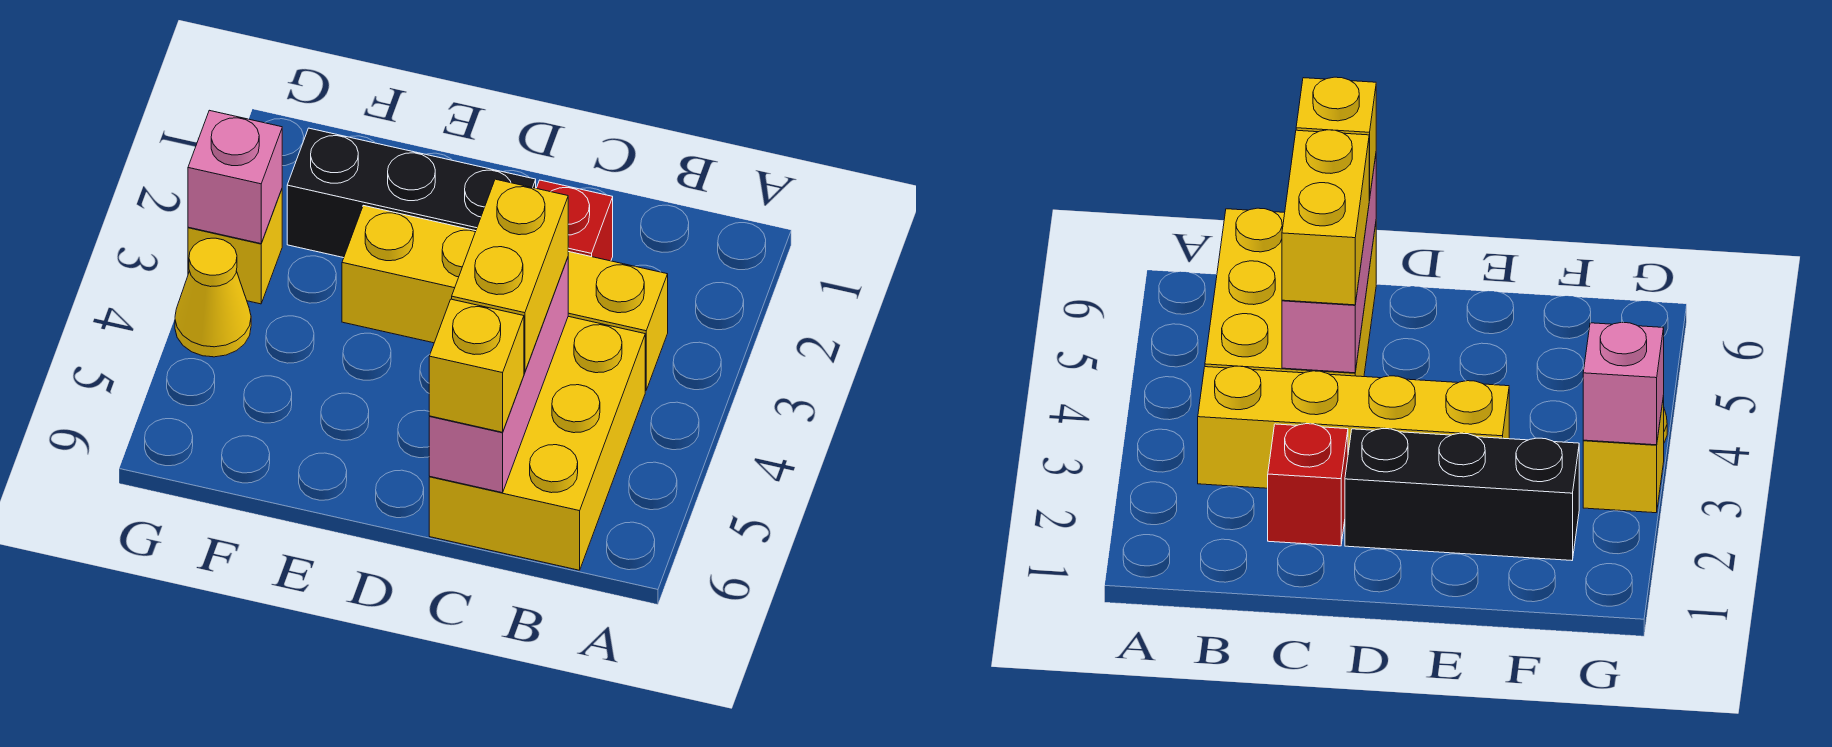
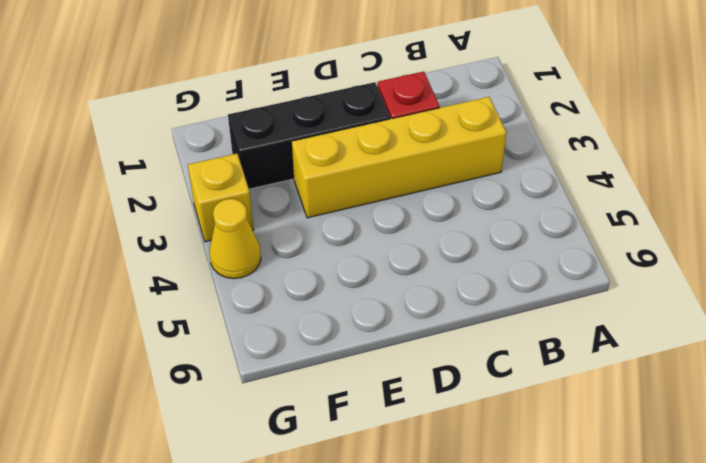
none -> yellow 2x3 brick [429,316,645,570]
none -> pink 1x3 brick [429,258,568,493]

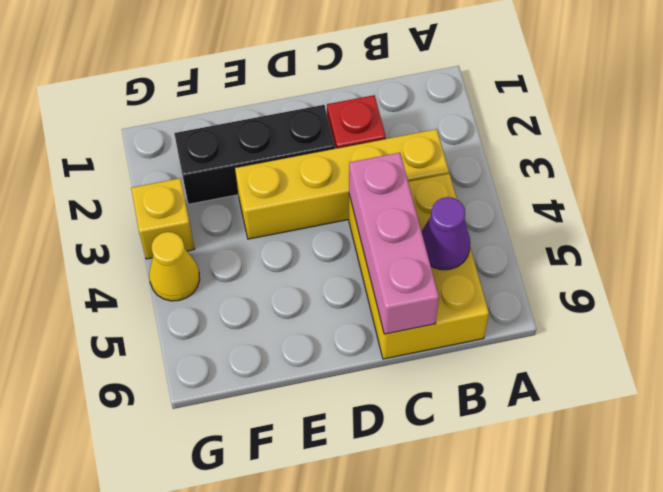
purple 1x1 cone [421,197,470,270] -> none
none -> pink 1x1 brick [188,110,282,244]
none -> yellow 1x2 brick [452,179,568,372]

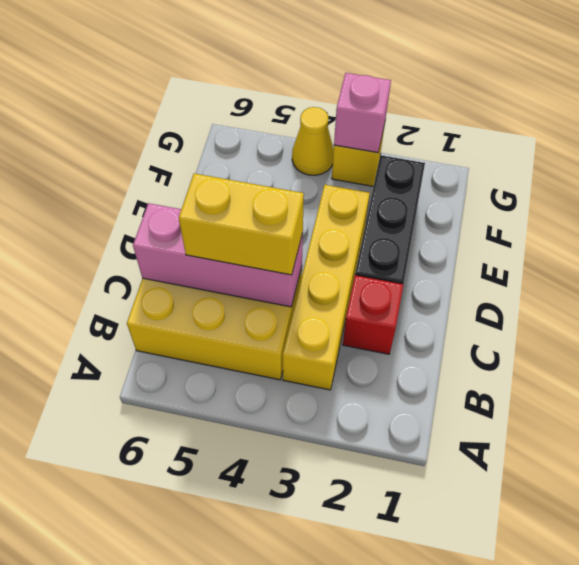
none -> yellow 1x1 brick [429,299,524,432]

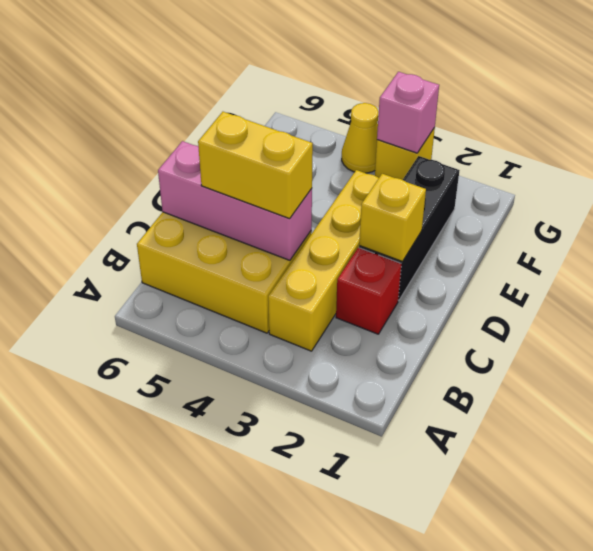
yellow 1x1 brick [359,174,426,262] -> yellow 1x1 brick moved to [429,299,524,432]

